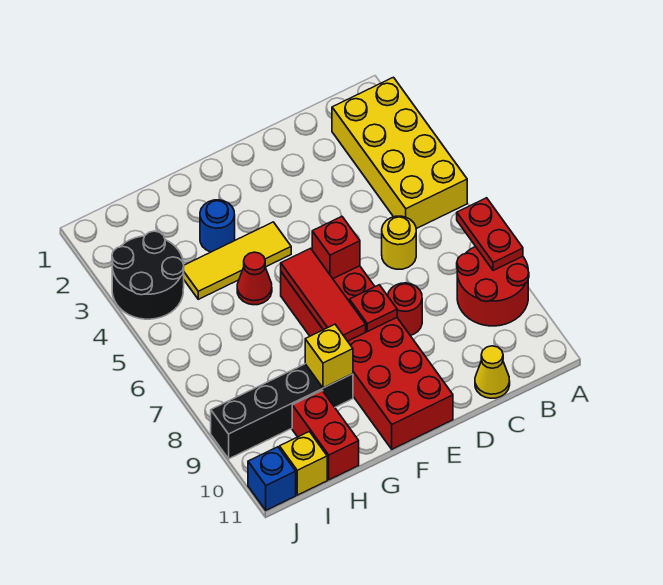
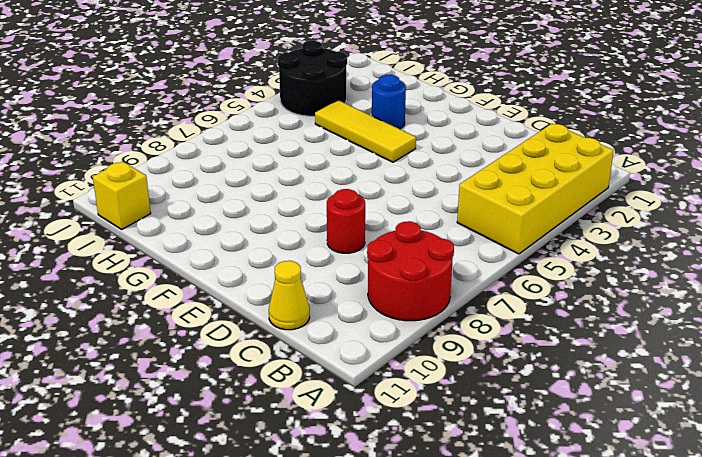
none -> yellow 1x1 round brick [382,216,416,269]
none -> red 2x6 brick [281,266,453,449]
none -> red 1x1 cone [237,252,272,305]

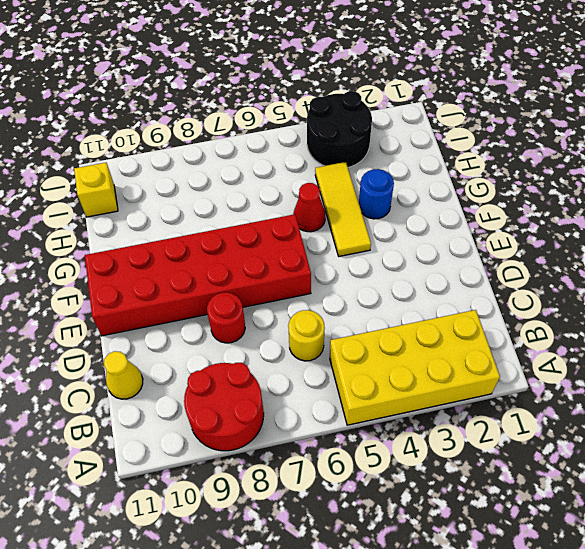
none -> black 1x4 brick [211,364,353,459]
none -> red 1x2 brick [292,391,359,480]
none -> blue 1x1 brick [248,447,296,510]

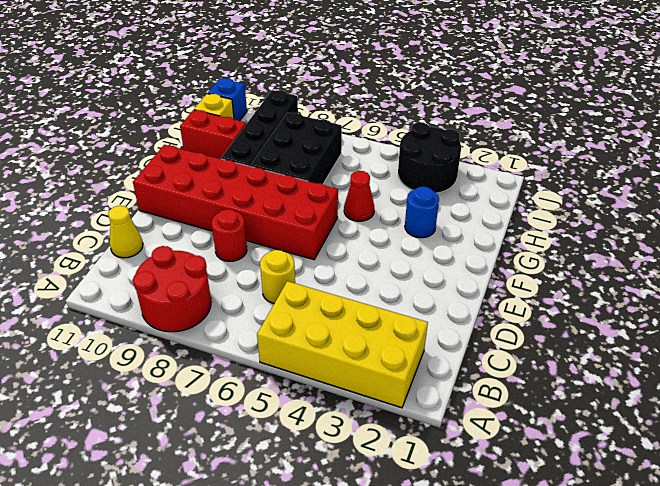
black 2x3 brick [250,112,342,184] -> none
none -> yellow 1x3 tile [184,222,291,299]
none -> red 1x2 plate [457,198,523,271]
none -> red 1x1 brick [312,216,360,279]

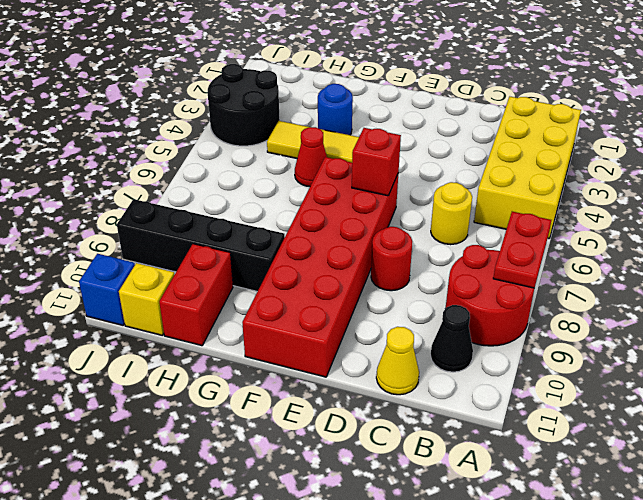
black 1x1 cone [431,305,473,372] -> none
none -> red 1x1 plate [350,285,397,332]
none -> red 1x3 tile [281,248,366,341]
none -> yellow 1x1 brick [305,324,353,388]

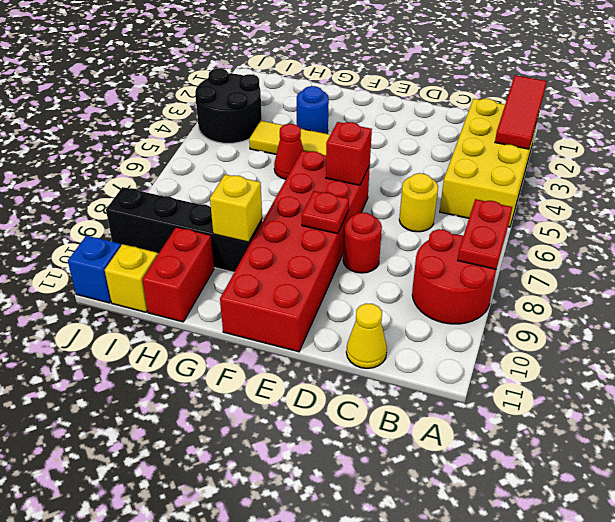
red 1x3 tile [495,75,547,149] -> red 1x3 tile moved to [281,248,366,341]

